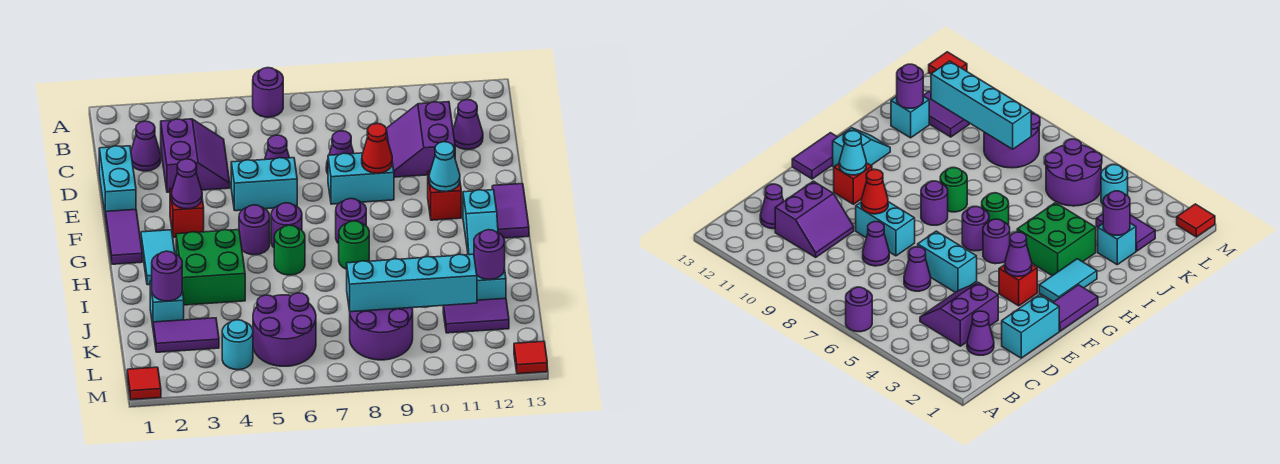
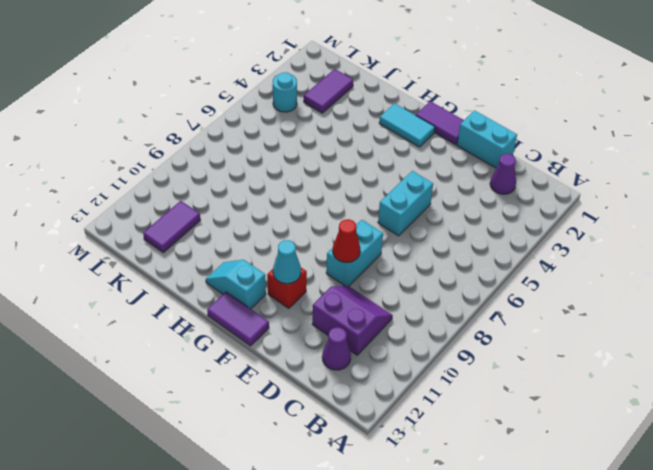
none -> purple 1x1 round brick [253,68,283,117]
none -> purple 2x2 slope [161,119,230,192]
none -> purple 1x1 cone [265,135,289,160]
none -> purple 1x1 cone [326,131,354,174]

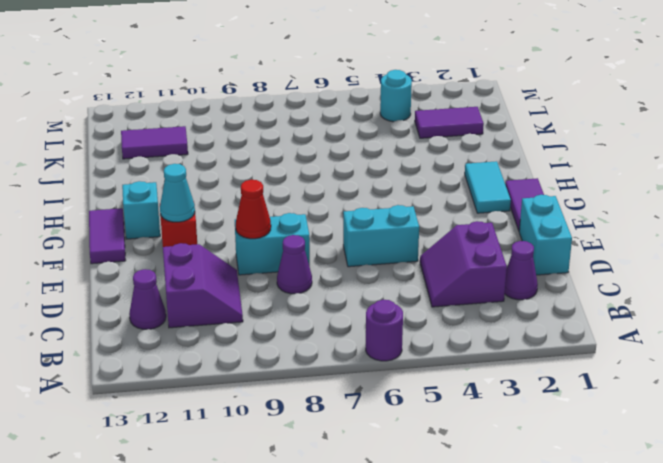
none -> purple 1x1 cone [265,135,289,160]
none -> red 1x1 brick [170,189,204,238]
none -> purple 1x1 round brick [239,205,270,255]
none -> purple 1x1 round brick [271,203,302,247]

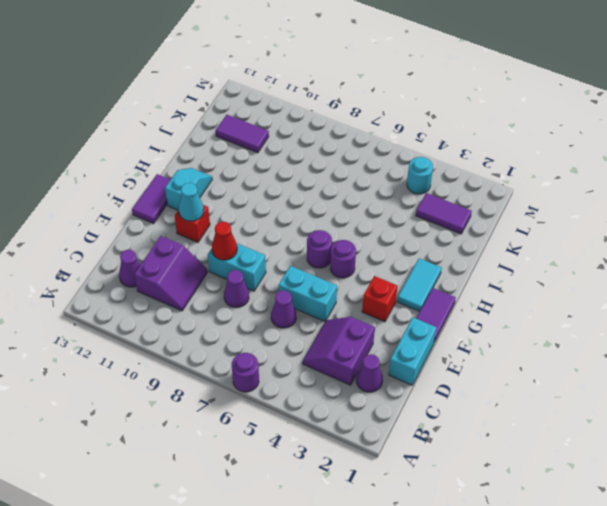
none -> purple 1x1 round brick [336,198,366,244]
none -> green 2x2 brick [176,230,245,305]
none -> green 1x1 round brick [274,225,305,275]
none -> green 1x1 round brick [339,221,369,269]

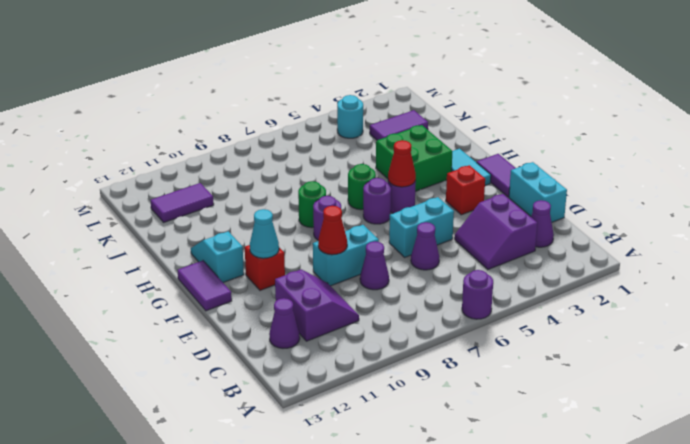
red 1x1 cone [388,140,416,187] -> none
none -> cyan 1x1 brick [150,281,184,325]
none -> cyan 1x1 brick [477,268,506,300]
none -> purple 2x2 round brick [253,293,316,366]
none -> purple 2x2 round brick [350,308,413,360]

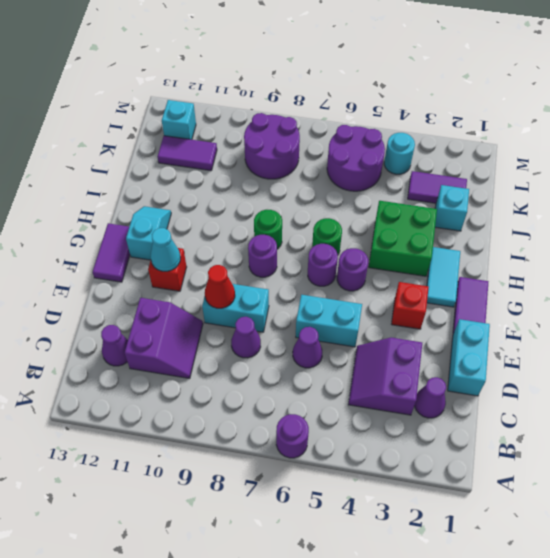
cyan 1x1 brick [162,100,196,140] -> cyan 1x1 brick moved to [477,268,506,300]
none -> red 1x1 tile [127,367,161,400]
none -> red 1x1 tile [514,341,547,374]
none -> purple 1x1 cone [172,159,202,209]
none -> purple 1x1 round brick [152,251,182,301]

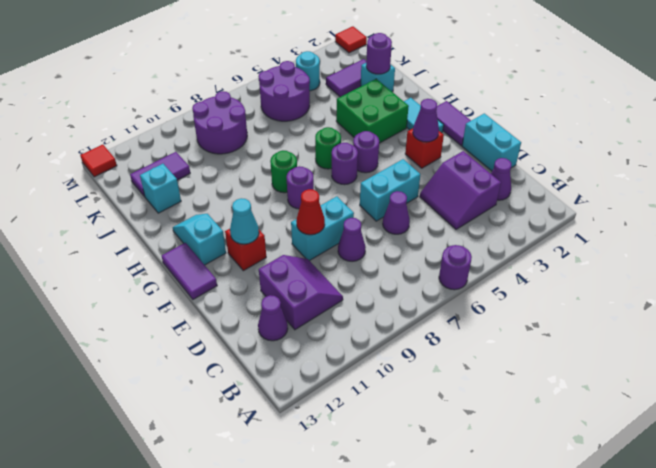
none -> purple 1x1 round brick [474,230,505,280]
none -> cyan 1x4 brick [347,254,477,312]

